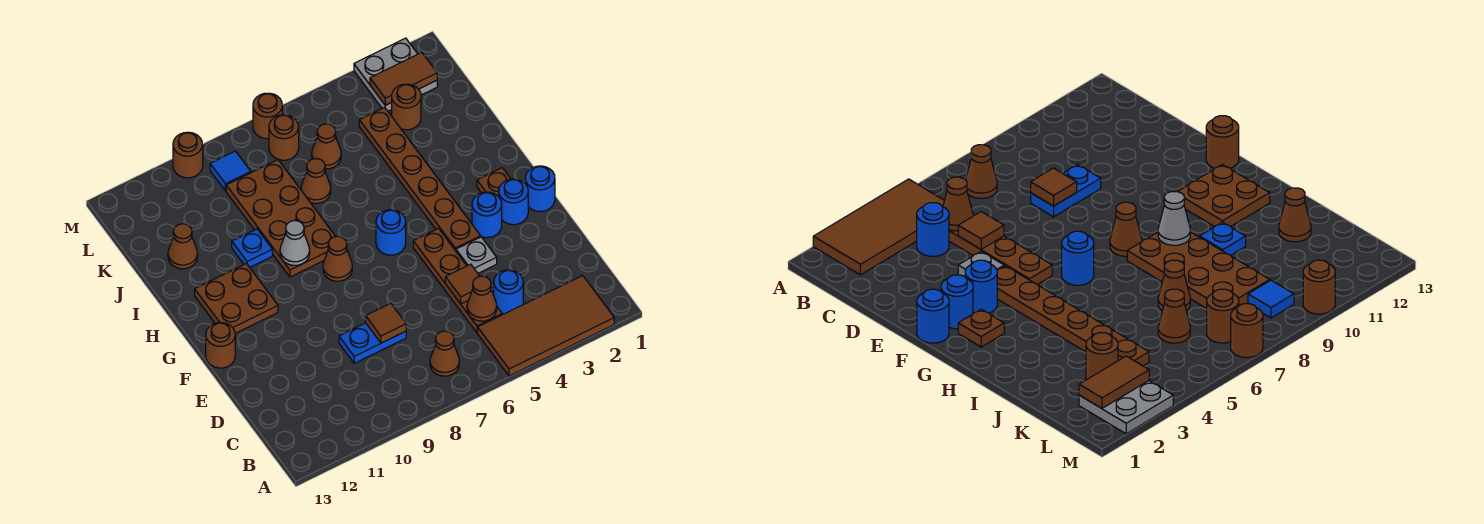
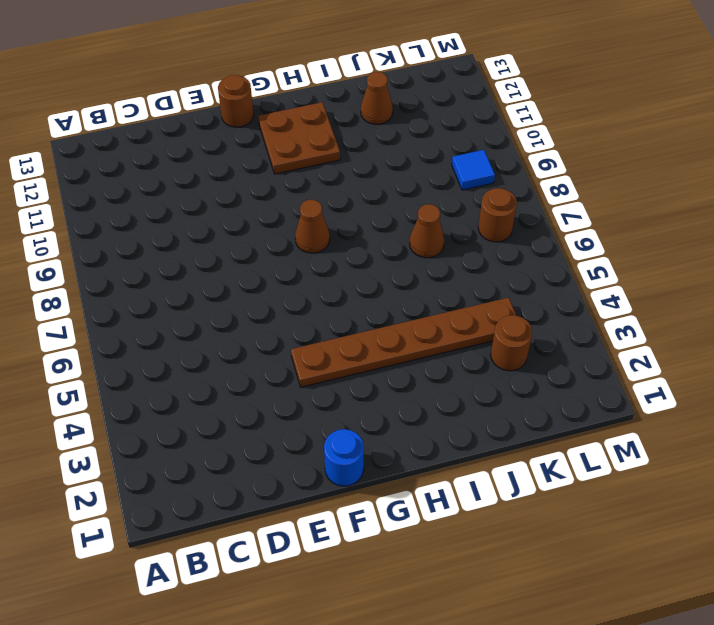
none -> brown 2x4 tile [478,276,614,376]
none -> brown 1x1 cone [430,331,459,376]
none -> blue 1x1 round brick [494,270,523,315]
none -> brown 1x4 plate [413,228,502,333]

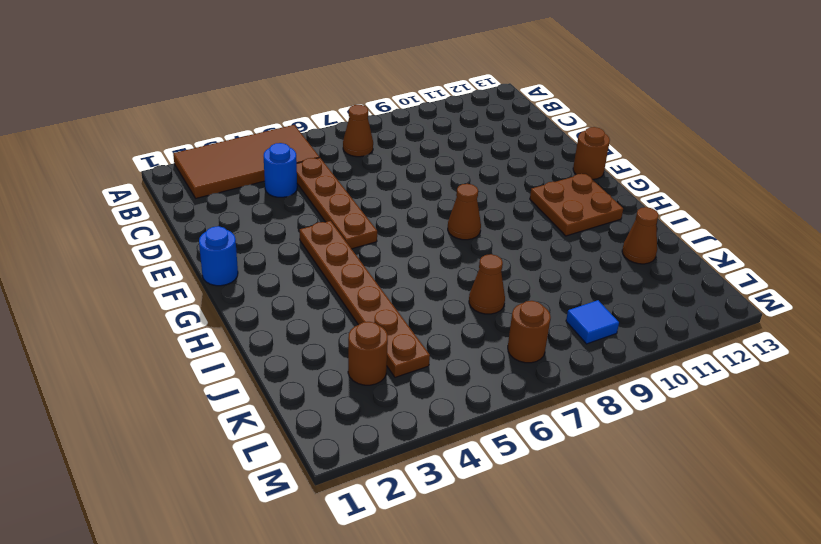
none -> blue 1x2 plate [339,323,406,363]
none -> grey 1x1 plate [456,237,497,273]
none -> blue 1x1 round brick [499,179,528,225]
none -> blue 1x1 round brick [472,192,502,238]

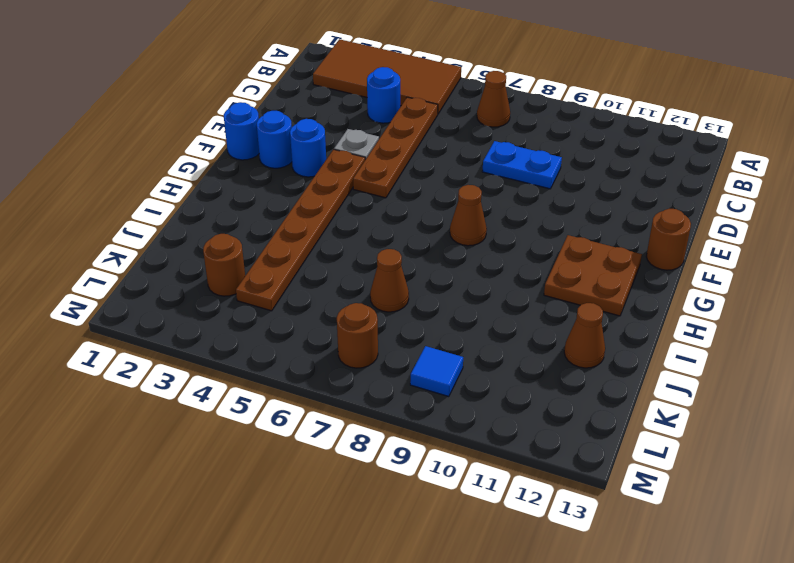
none -> brown 1x1 plate [477,168,511,197]
none -> blue 1x1 round brick [376,210,406,255]
none -> brown 2x4 plate [226,160,336,277]
none -> blue 1x1 plate [232,229,272,267]

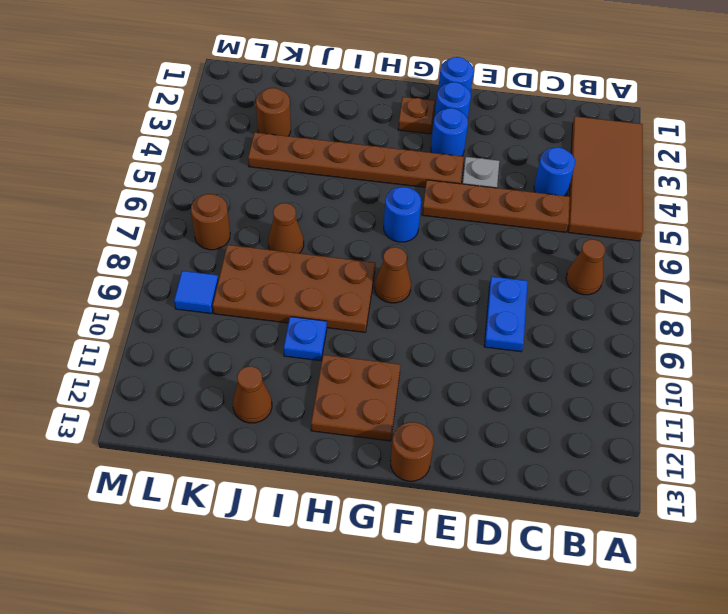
none -> brown 1x1 cone [312,124,341,169]
none -> grey 2x2 plate [354,38,437,111]
none -> brown 1x1 round brick [253,93,282,139]
none -> brown 1x1 round brick [173,132,203,178]

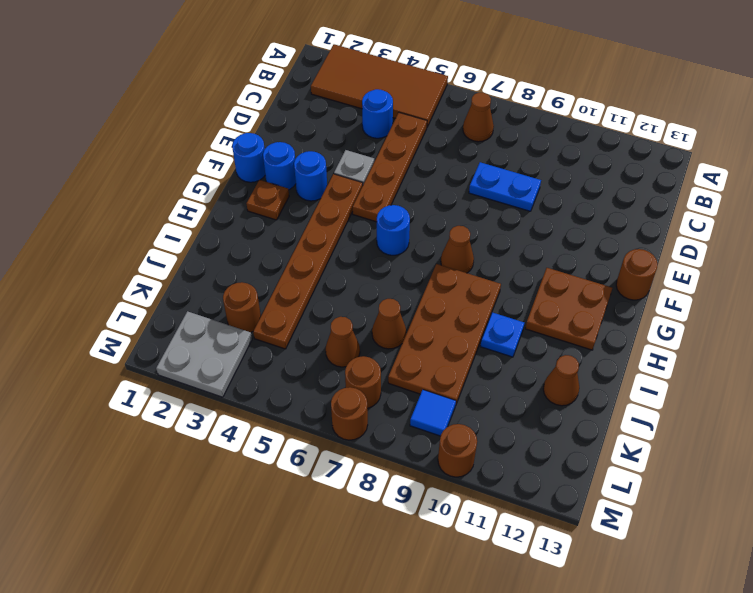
none -> brown 1x1 cone [467,276,497,321]
none -> brown 1x1 tile [445,264,480,304]
none -> brown 1x1 tile [366,303,406,343]
none -> grey 1x1 cone [280,220,310,265]

